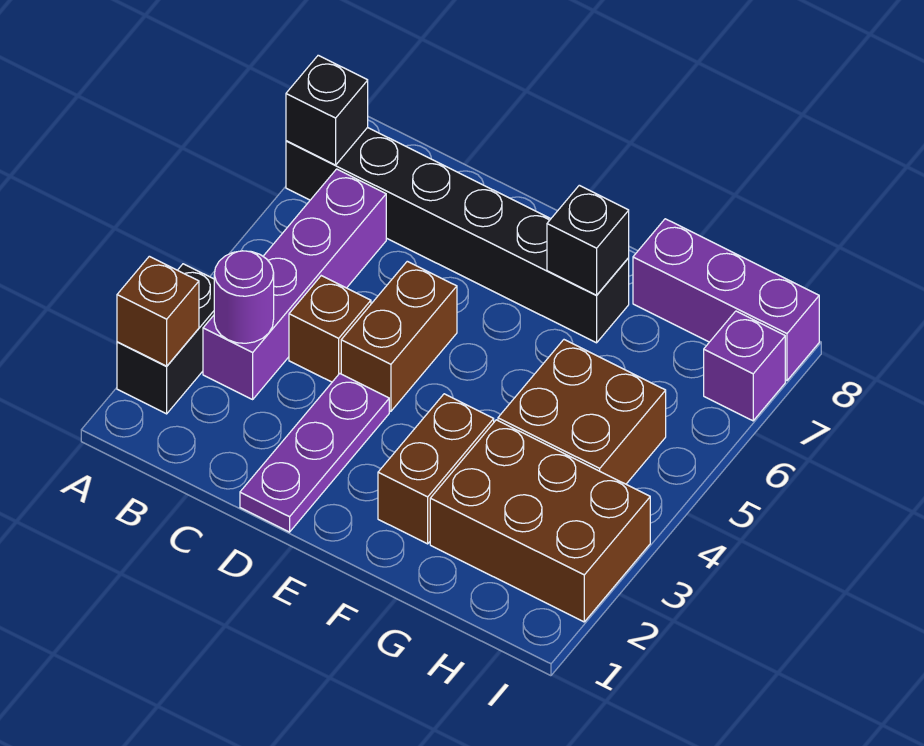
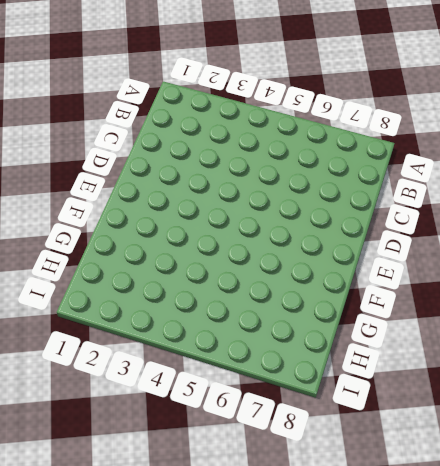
none -> black 1x2 brick [117,264,214,414]
none -> black 1x6 brick [286,127,629,343]
none -> purple 1x4 brick [203,169,386,399]

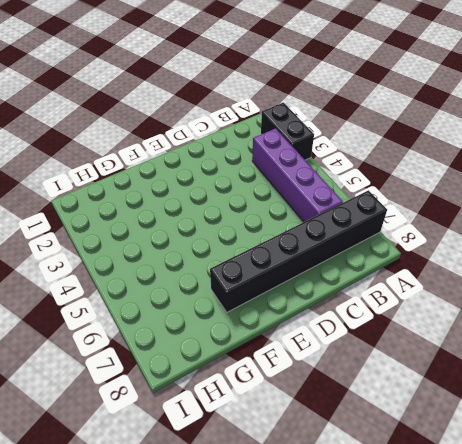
none -> brown 1x1 brick [289,276,371,382]
none -> purple 1x3 plate [240,374,389,532]
none -> brown 1x2 brick [341,261,457,411]

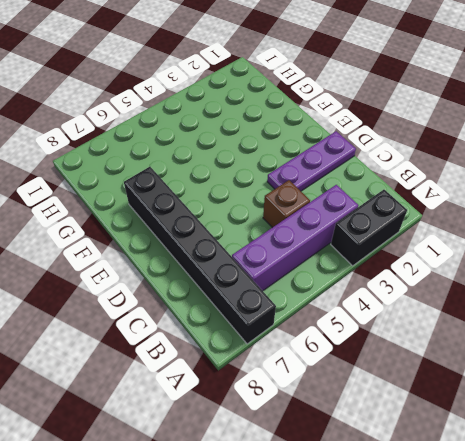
none -> brown 1x2 brick [341,261,457,411]
none -> brown 1x2 brick [378,394,494,544]
none -> brown 2x3 brick [430,420,650,622]

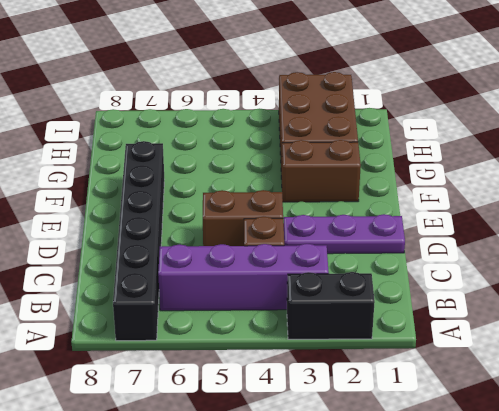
none -> brown 2x2 brick [498,340,666,484]
none -> purple 1x3 brick [633,219,819,381]
none -> purple 1x1 brick [704,311,785,421]

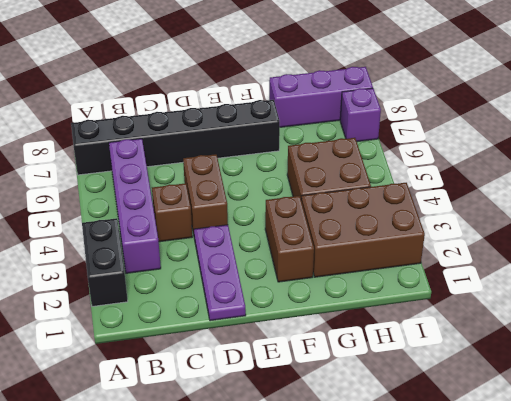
none -> brown 1x1 brick [117,256,199,366]
none -> black 1x1 brick [286,55,368,165]
none -> purple 1x1 round brick [214,251,274,343]

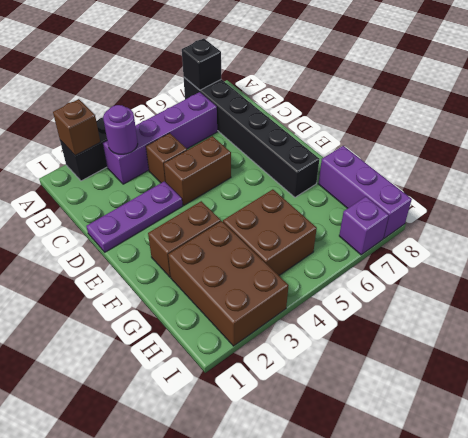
none -> black 1x1 brick [547,185,629,295]

